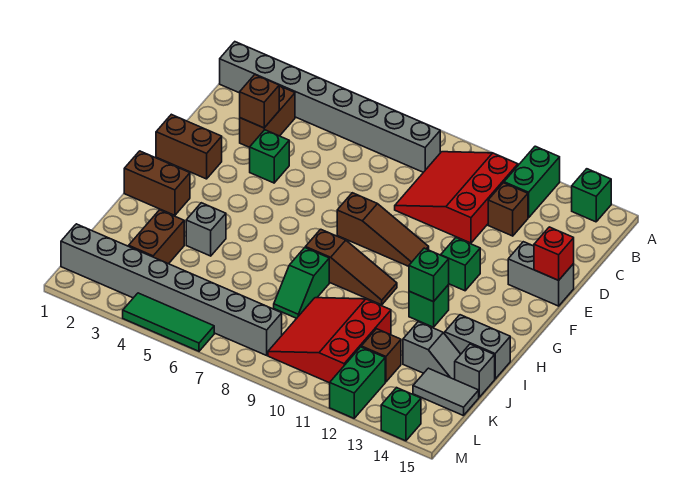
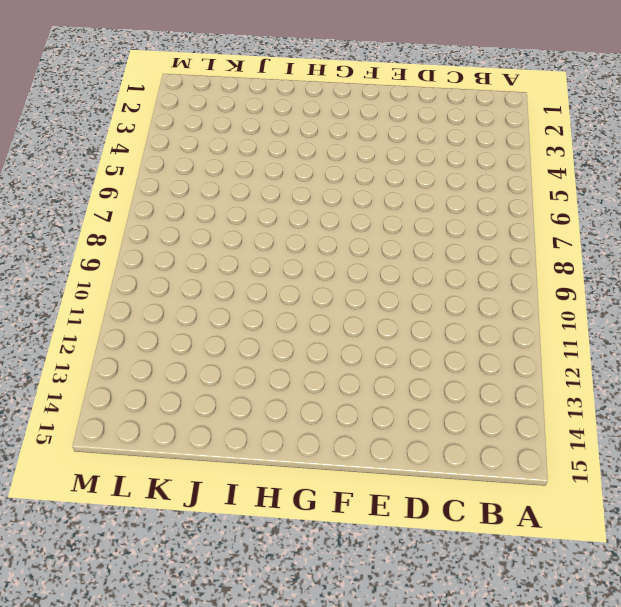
none -> green 1x2 brick [504,146,560,218]
none -> green 1x1 brick [572,169,611,222]
none -> grey 1x8 brick [220,42,440,172]
none -> red 3x3 slope [395,152,518,243]

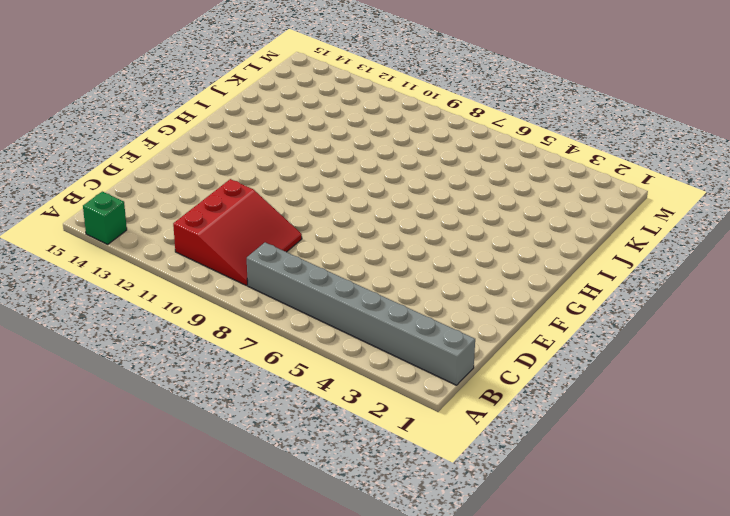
none -> green 1x2 brick [504,146,560,218]
none -> brown 1x2 brick [240,86,295,147]
none -> brown 1x1 brick [488,183,528,236]
none -> green 1x1 brick [250,130,289,183]

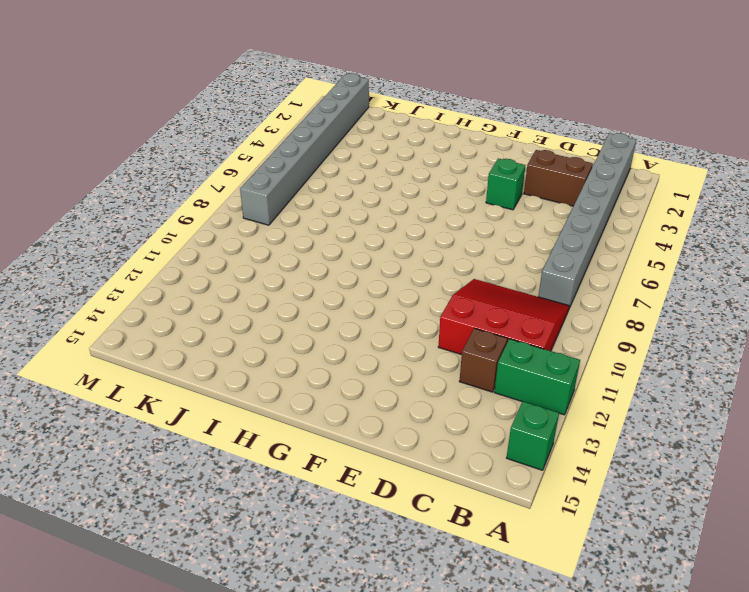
none -> grey 1x2 brick [508,242,574,306]
none -> brown 1x2 brick [156,114,222,179]
none -> brown 1x3 slope [337,193,429,266]
none -> green 1x1 brick [441,238,480,291]

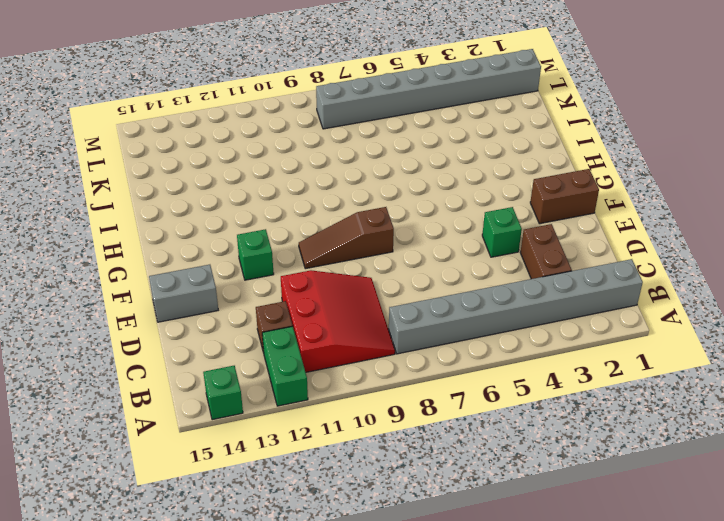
none -> brown 1x2 brick [124,151,190,215]
none -> brown 1x3 slope [305,229,397,305]
none -> green 1x1 brick [409,285,449,327]
none -> grey 1x1 brick [186,203,226,256]

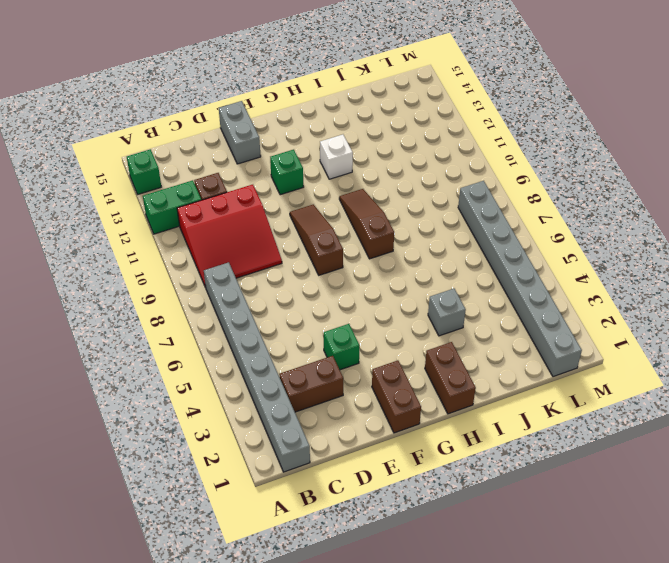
white 1x1 brick [320,135,353,179] -> green 1x1 brick [409,285,449,327]
none -> green 1x2 slope [274,248,329,318]
none -> grey 1x2 brick [445,315,510,379]
none -> brown 1x2 brick [129,210,184,264]
none -> red 3x3 slope [268,298,391,383]

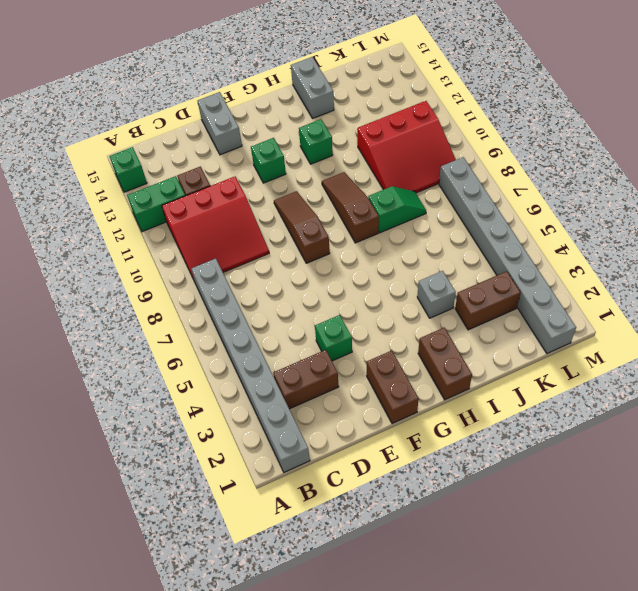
none -> grey 1x2 slope [403,322,461,379]
none -> grey 1x1 brick [455,344,495,397]
none -> brown 1x1 brick [361,329,401,382]
none -> grey 1x2 tile [413,368,479,416]

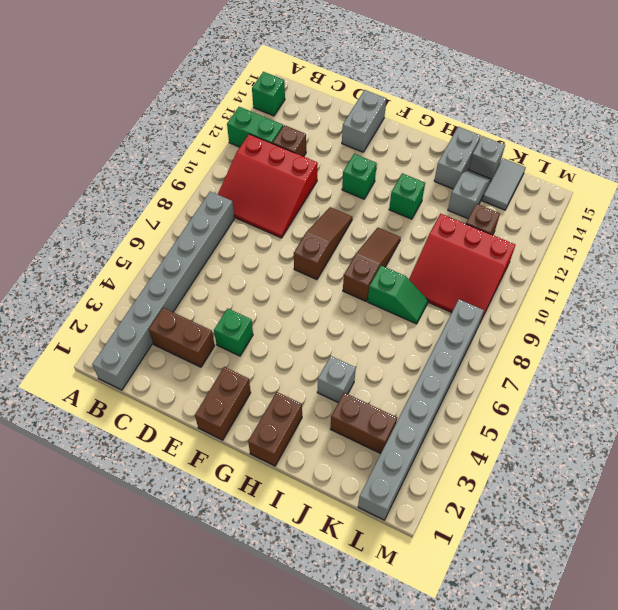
none -> green 1x2 brick [330,347,385,418]
none -> green 1x3 tile [123,293,214,351]
none -> green 1x1 brick [381,388,421,441]
none -> brown 1x1 brick [240,75,279,128]

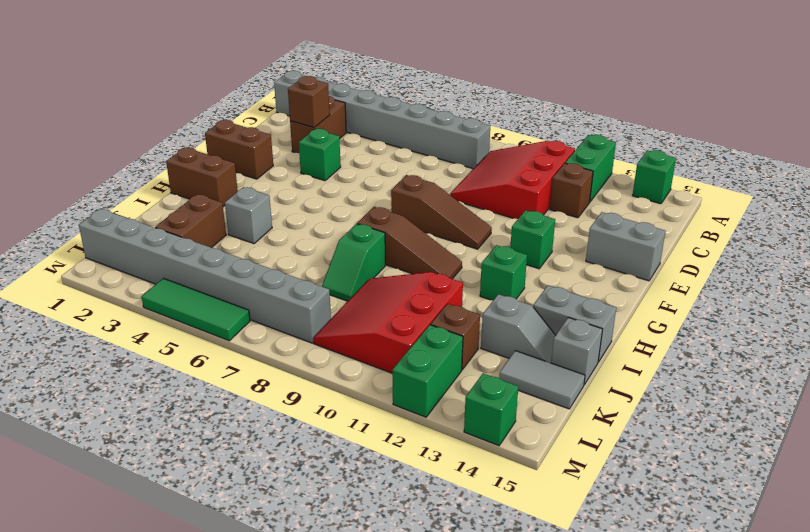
none -> red 1x1 brick [534,227,574,280]
none -> green 1x1 brick [409,248,449,302]

